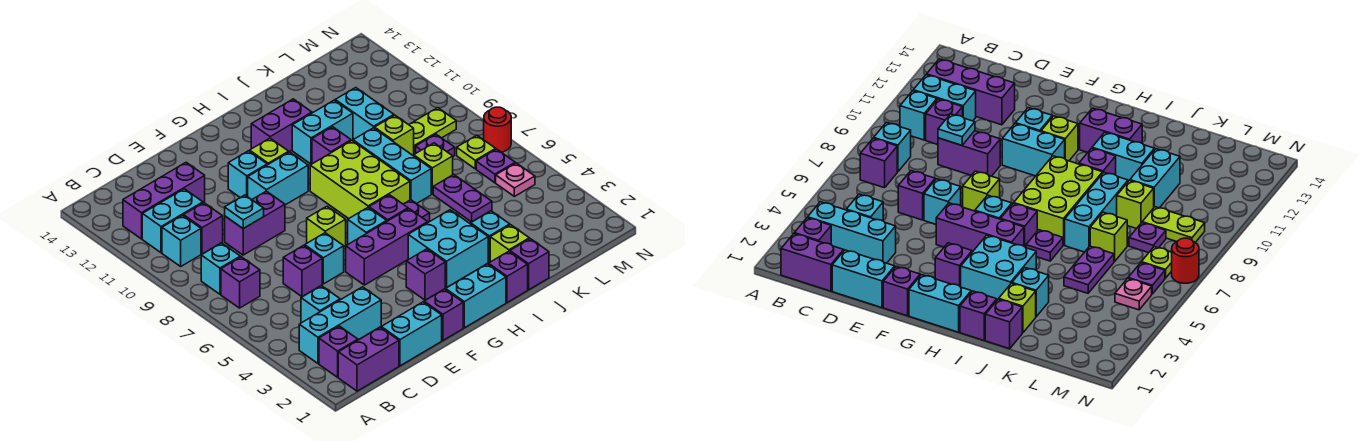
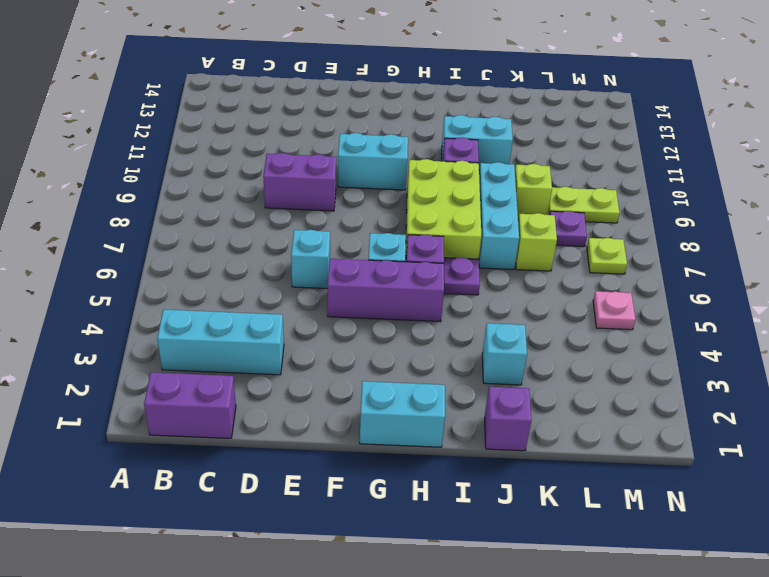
none -> purple 1x1 brick [319,326,358,377]
none -> purple 1x1 brick [221,257,260,308]
none -> cyan 1x1 brick [201,243,240,294]
none -> cyan 1x1 brick [162,215,201,266]

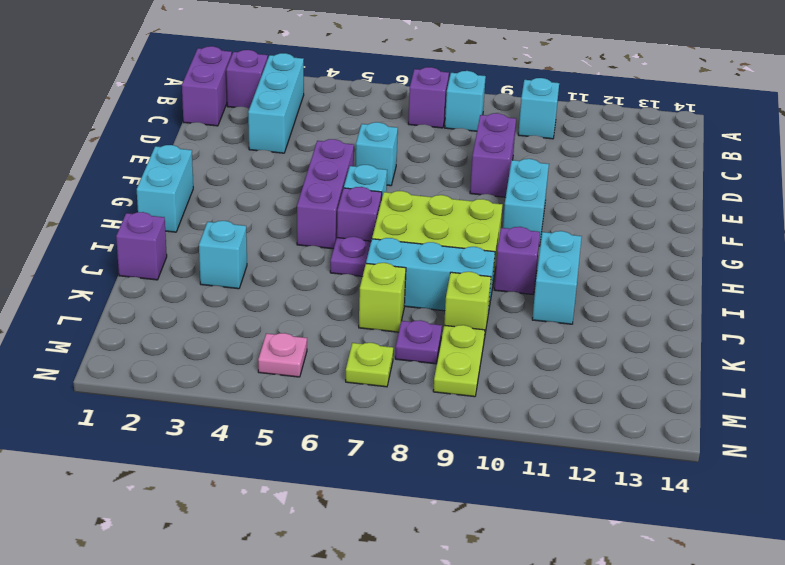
none -> cyan 1x2 brick [142,189,203,253]
none -> purple 1x3 brick [123,162,205,239]
none -> cyan 1x1 brick [301,286,340,323]
none -> purple 1x1 brick [183,203,223,254]

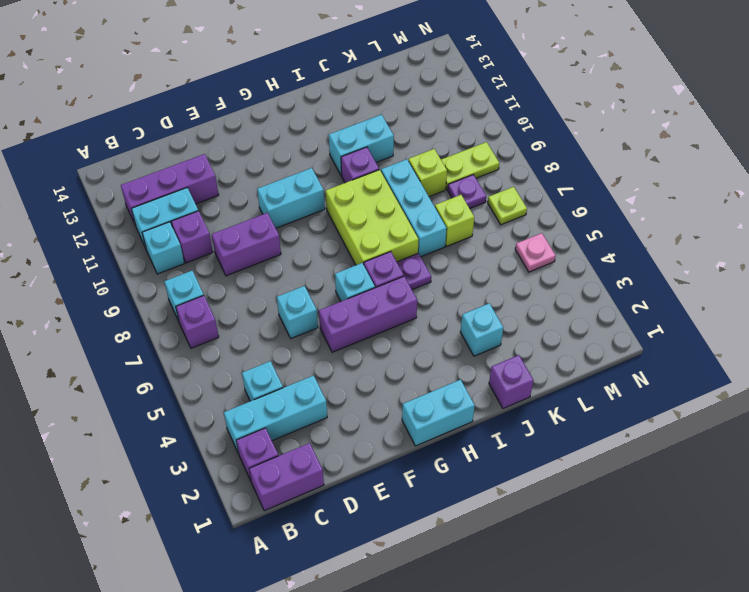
none -> cyan 1x2 brick [381,302,442,366]
none -> purple 1x1 brick [283,245,322,297]
none -> purple 1x1 brick [424,289,463,340]
none -> lime 1x1 brick [307,206,346,246]

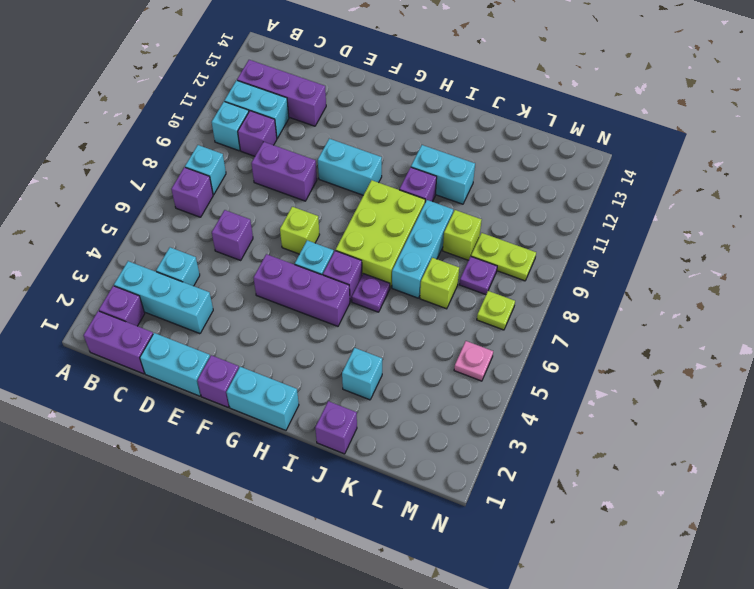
none -> cyan 1x1 brick [305,233,344,284]
none -> cyan 1x1 brick [228,151,267,197]
none -> purple 1x1 brick [406,249,445,300]
none -> lime 1x1 brick [250,138,289,165]

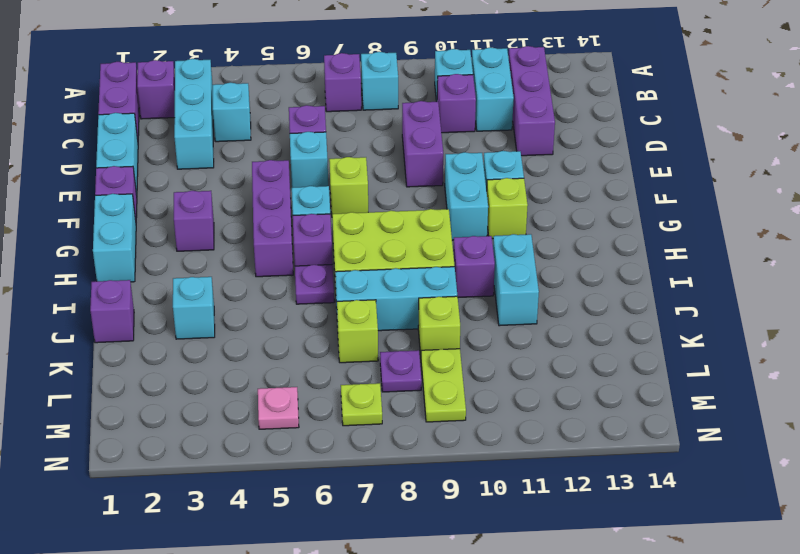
none -> cyan 2x2 brick [408,210,488,287]
none -> purple 1x2 brick [251,99,312,152]
none -> purple 1x1 brick [488,251,528,303]
none -> lime 1x1 brick [490,225,529,262]

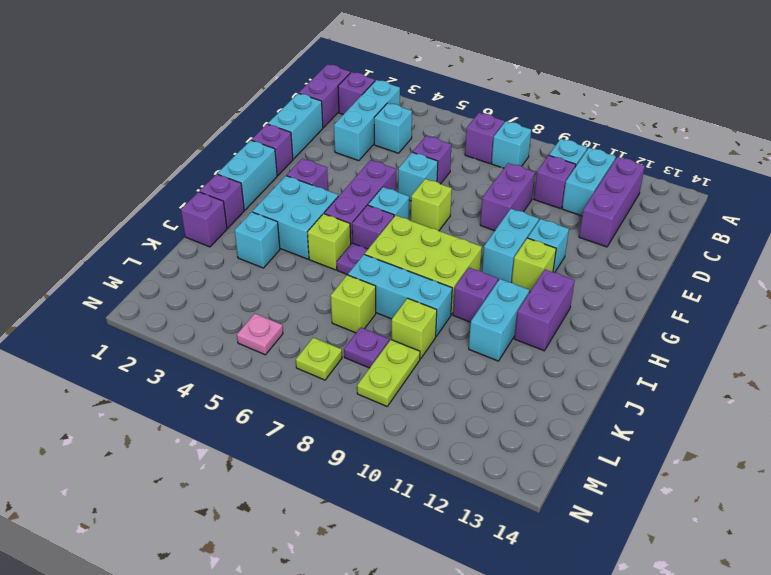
lime 1x1 brick [308,214,351,270] -> lime 1x1 brick moved to [490,225,529,262]
none -> purple 1x2 plate [433,174,492,222]
none -> cyan 1x2 brick [335,88,394,139]
none -> purple 1x1 plate [476,149,515,183]
none -> red 1x1 round brick [484,107,511,152]

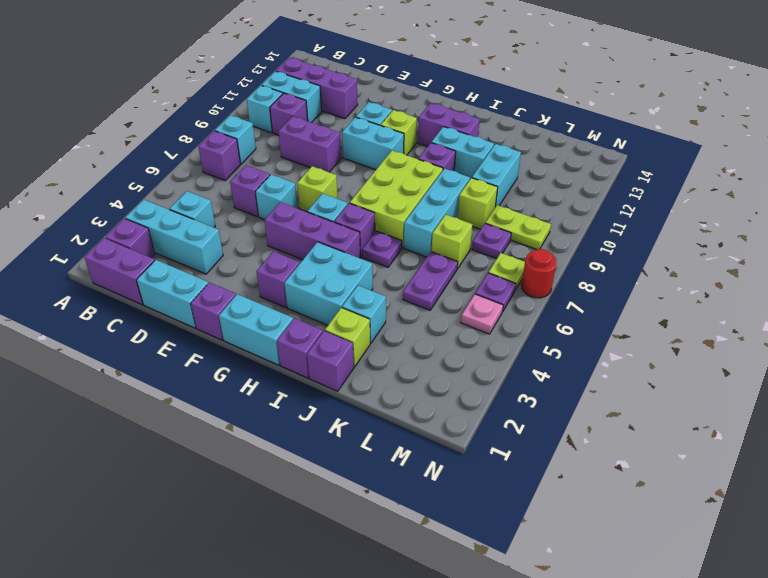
none -> cyan 1x1 plate [225,195,264,229]

